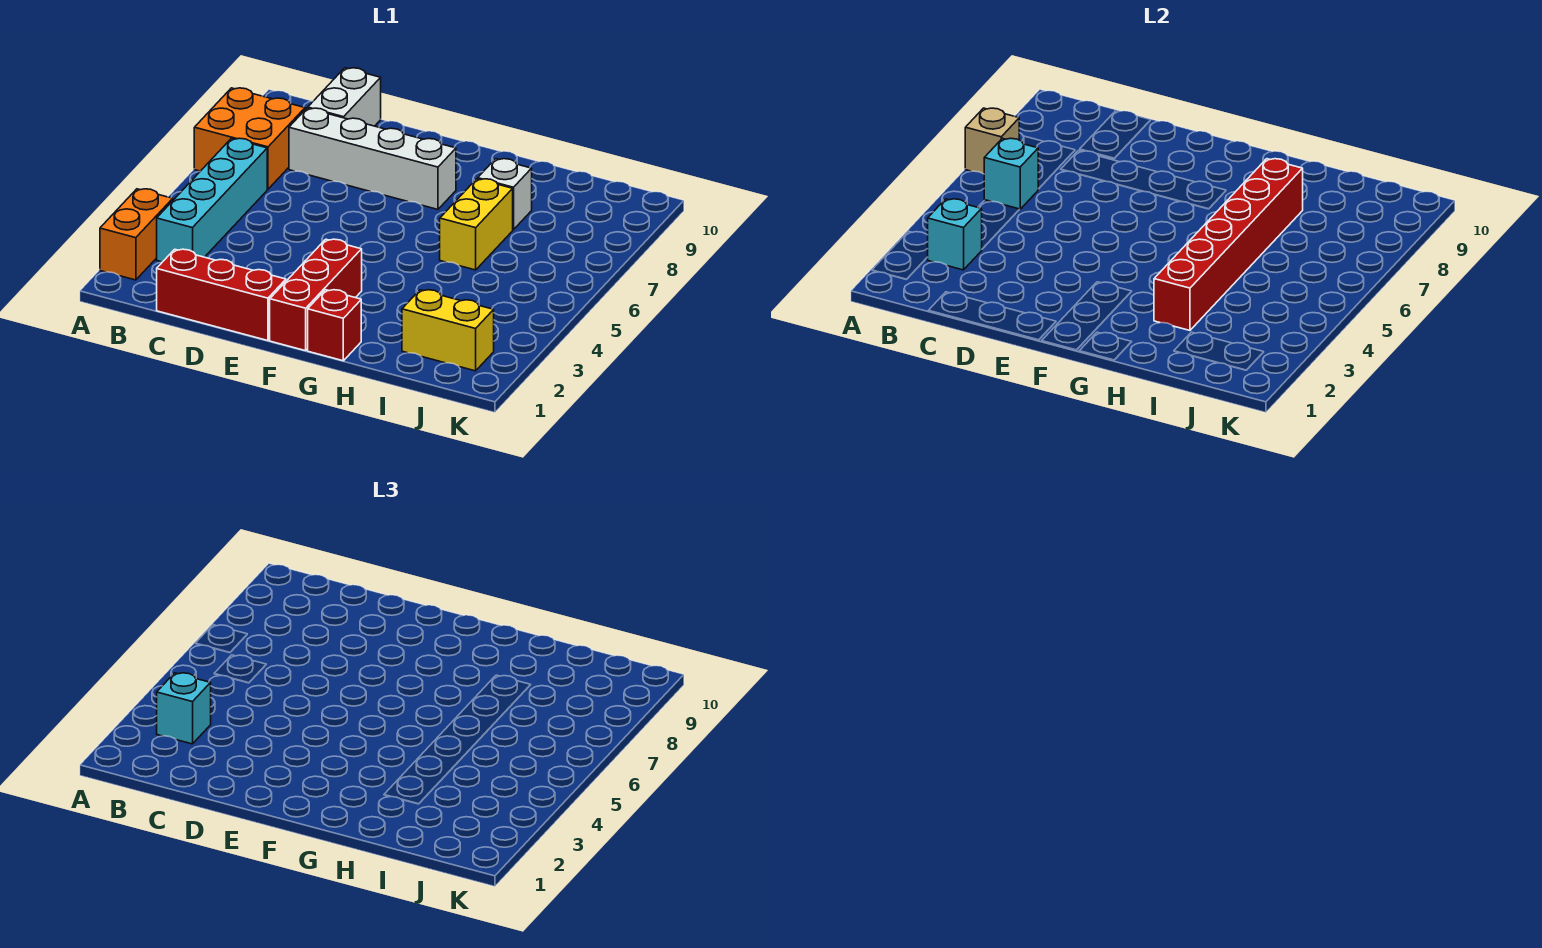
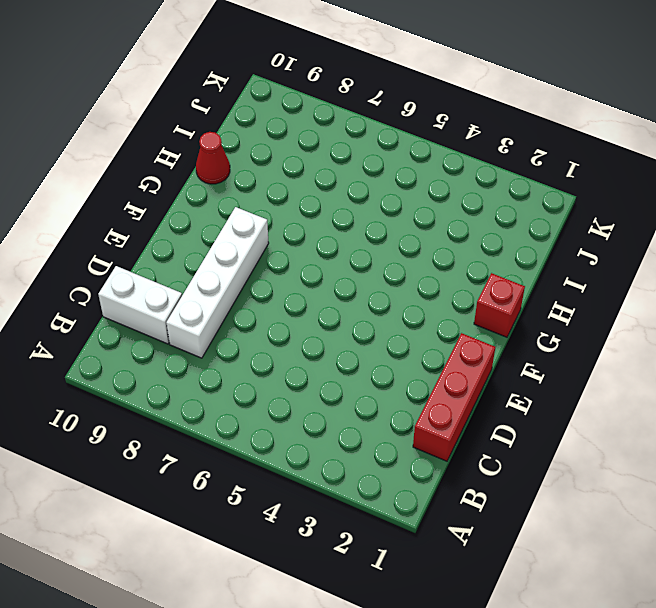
red 1x1 cone [196,132,230,184] -> none
none -> orange 1x2 brick [100,189,173,280]
none -> orange 2x2 brick [194,88,305,189]
none -> cyan 1x4 brick [157,138,267,262]

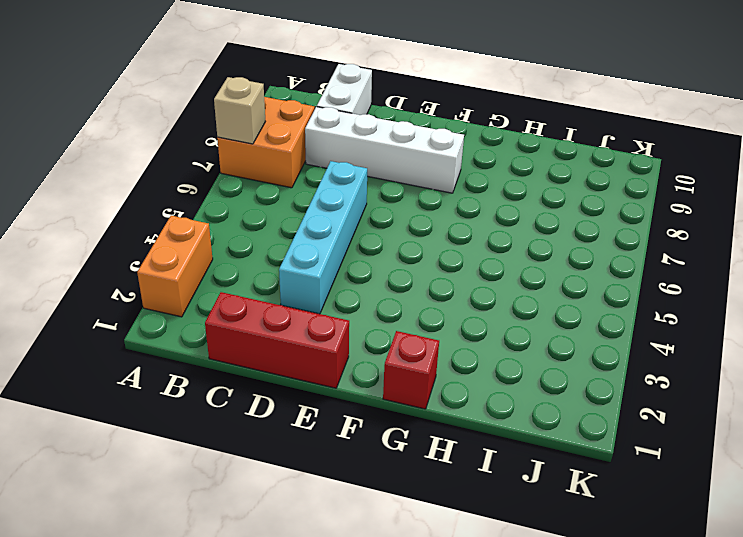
cyan 1x4 brick [279,161,367,314] -> cyan 1x4 brick moved to [157,138,267,262]
none -> red 1x3 brick [270,239,362,351]
none -> yellow 1x2 brick [440,179,513,270]
none -> white 1x1 brick [478,159,532,230]

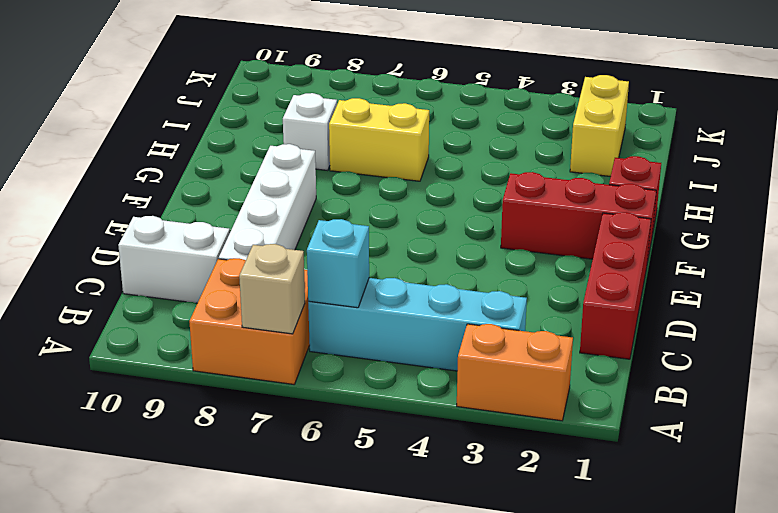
none -> cyan 1x1 brick [928,199,982,270]
none -> red 1x6 brick [1154,159,1303,330]
none -> cyan 1x1 brick [157,673,211,744]

